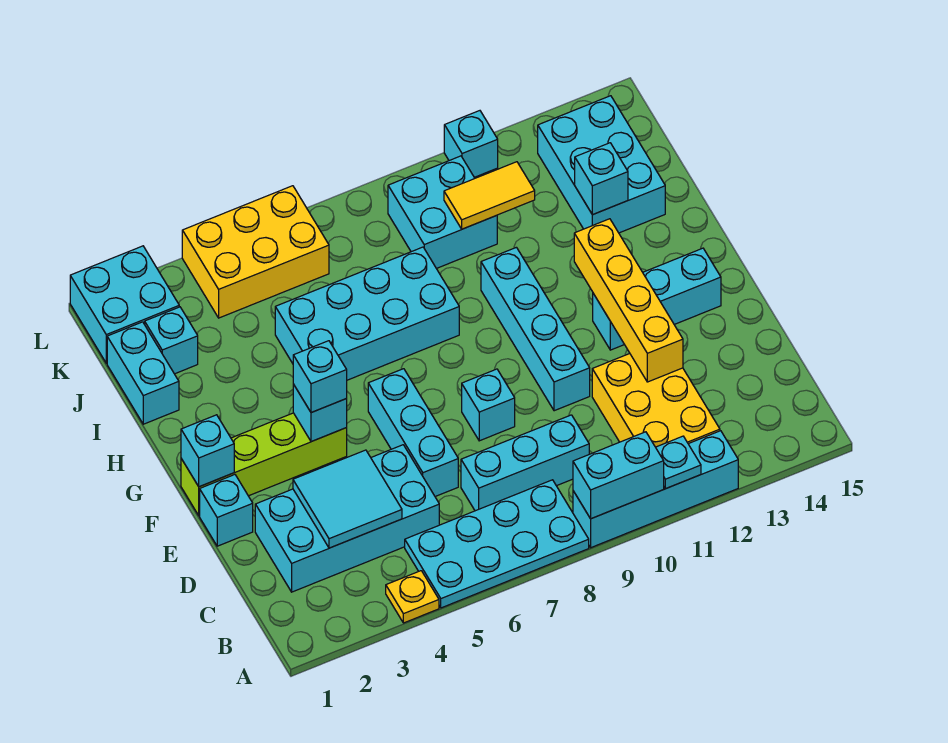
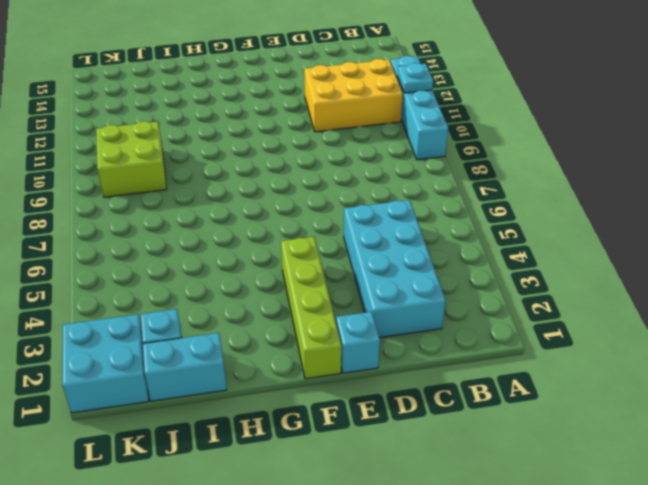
lime 2x2 brick [96,121,167,197] -> cyan 2x2 brick [388,156,497,269]
none -> yellow 1x1 plate [386,571,439,623]
none -> cyan 2x4 plate [405,480,589,608]
none -> cyan 1x3 brick [461,415,589,511]

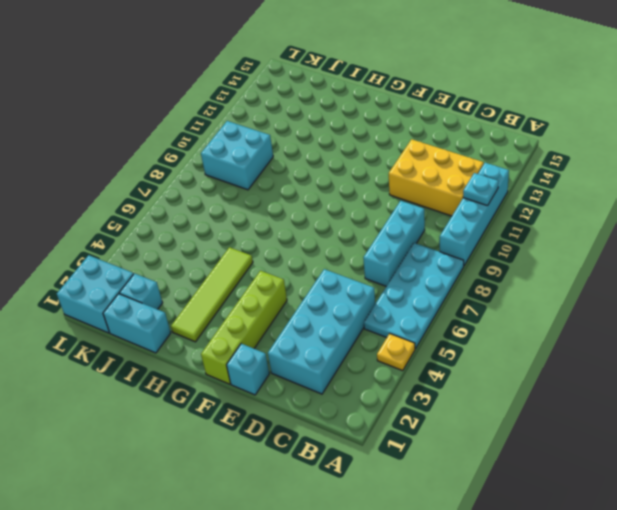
lime 1x4 tile [171,247,253,342] -> cyan 2x4 brick [275,247,459,380]
none -> cyan 1x3 brick [368,369,458,496]
none -> cyan 1x1 brick [462,369,515,441]
none -> cyan 1x4 brick [481,247,590,411]

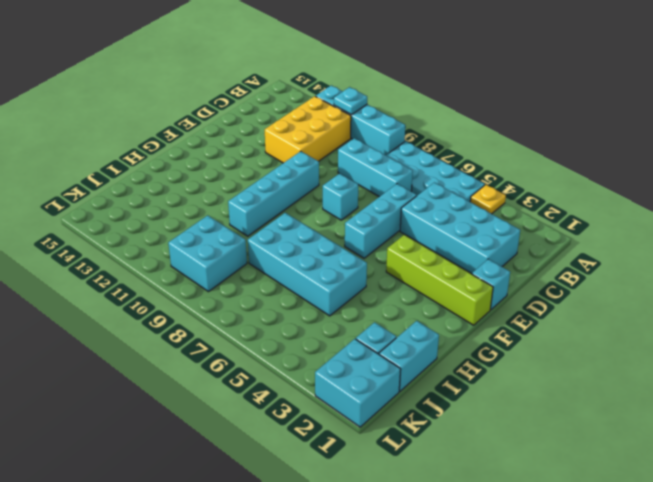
none -> cyan 1x3 brick [593,248,721,350]
none -> cyan 2x3 brick [538,96,665,233]
none -> yellow 2x3 brick [182,186,329,318]

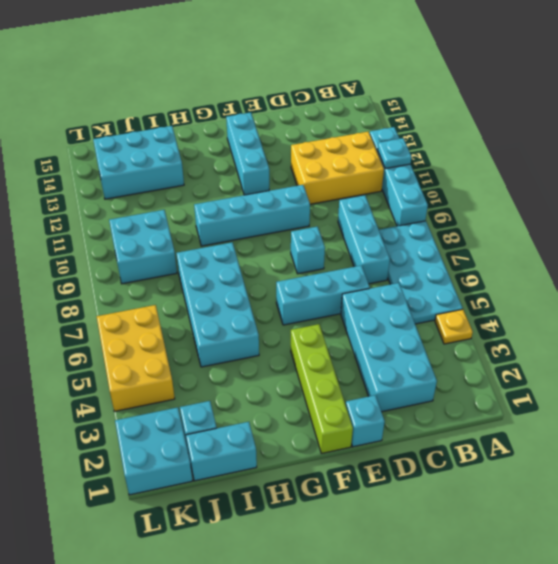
none -> cyan 1x1 brick [444,111,498,177]
none -> cyan 1x2 brick [573,432,664,519]
none -> cyan 2x2 tile [293,450,402,548]

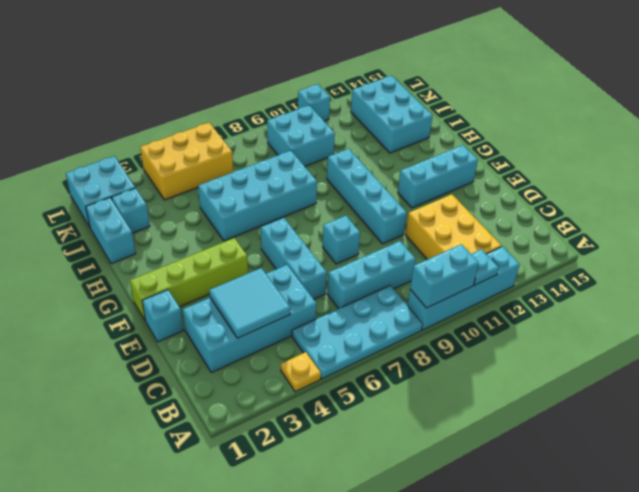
none -> yellow 1x4 brick [574,219,683,382]
none -> cyan 1x1 brick [181,415,234,487]
none -> cyan 1x1 brick [293,384,347,442]

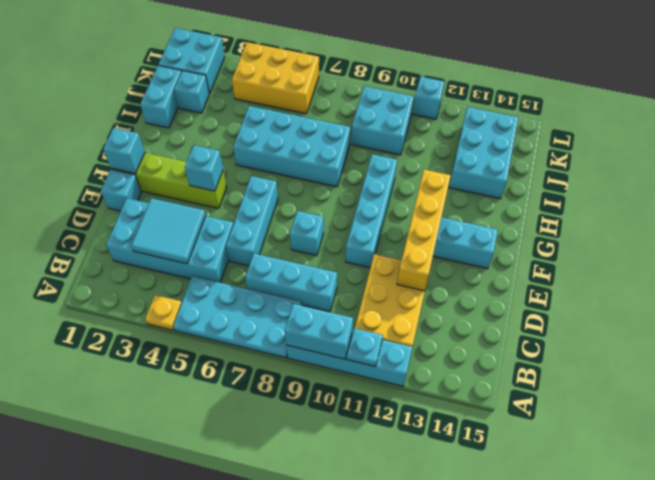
none -> cyan 1x1 brick [575,143,628,215]
none -> yellow 1x2 tile [444,162,535,229]
none -> cyan 1x1 brick [293,341,347,413]

